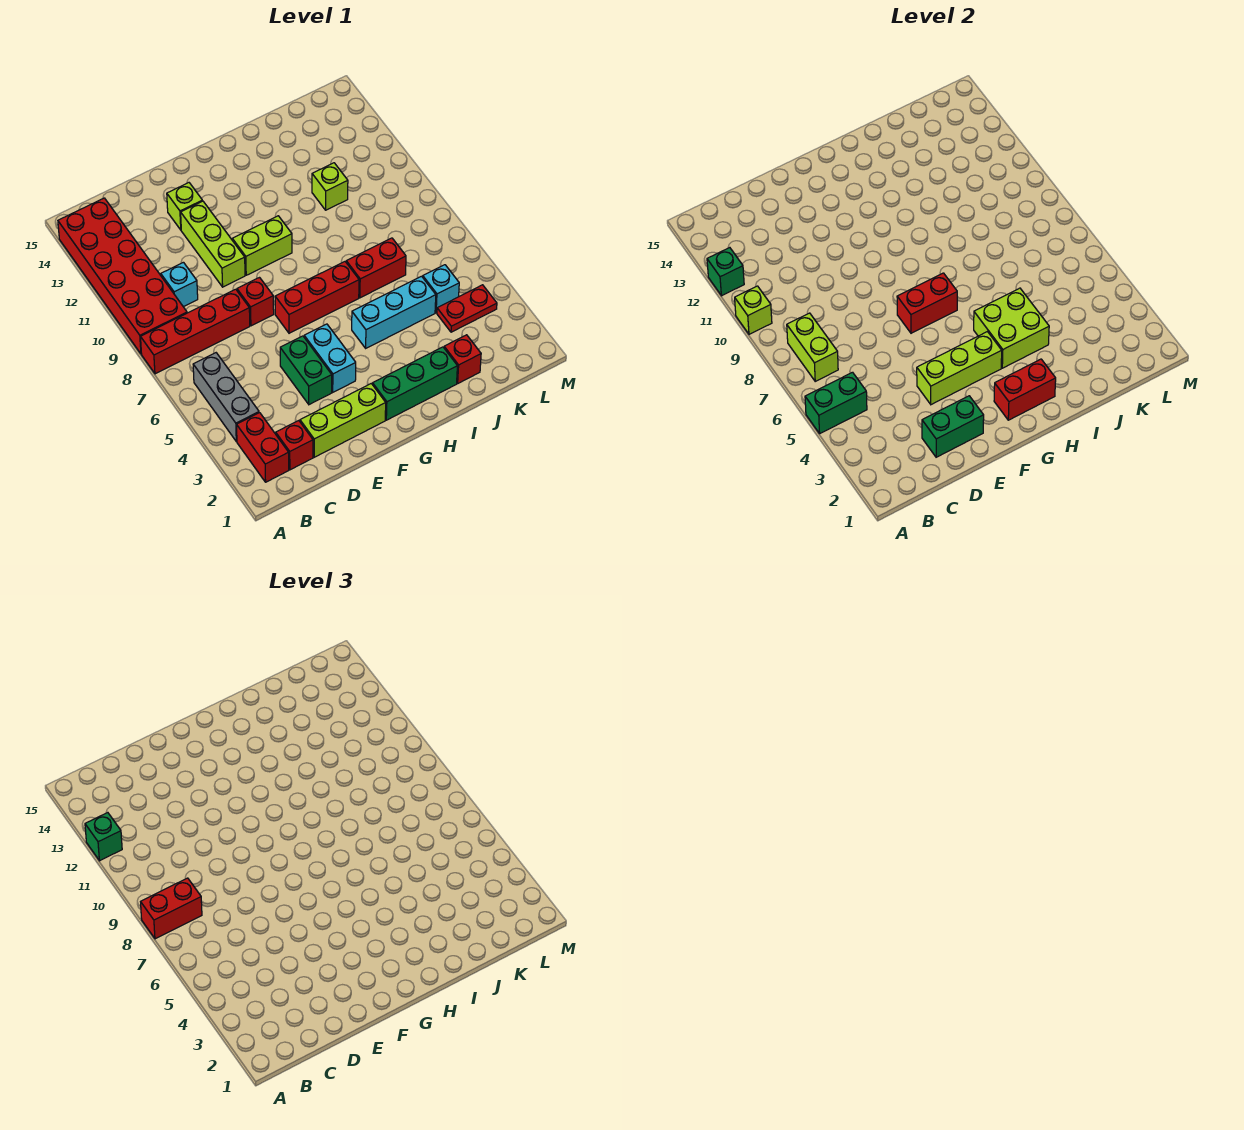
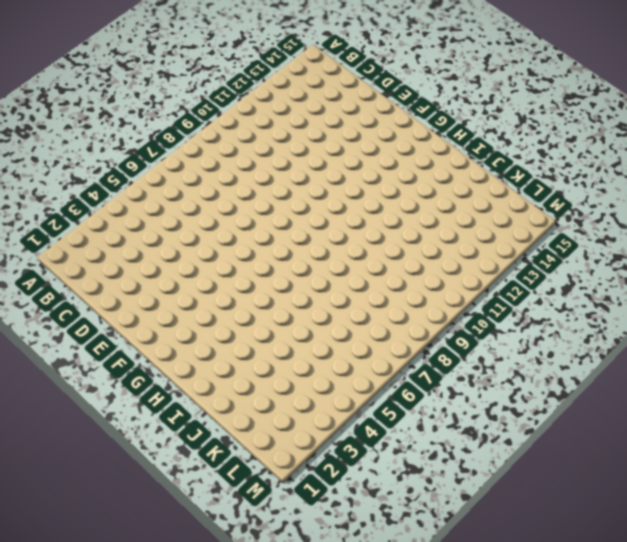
none -> red 1x4 brick [141,289,250,374]
none -> red 2x6 brick [58,198,187,354]
none -> red 1x2 brick [237,413,289,482]
none -> grey 1x3 brick [193,353,259,442]

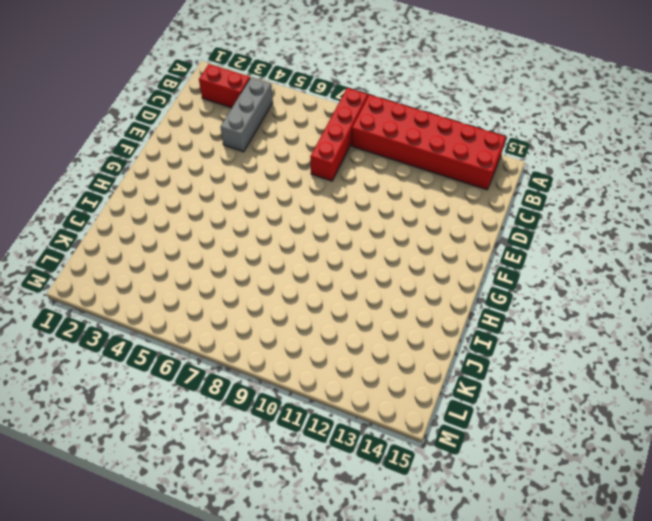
grey 1x3 brick [221,77,273,152] -> grey 1x3 brick turned to [193,353,259,442]
none -> red 1x1 brick [276,421,313,470]
none -> cyan 1x1 brick [161,262,198,307]
none -> lime 1x3 brick [300,384,386,457]
none -> green 1x2 brick [280,336,332,405]

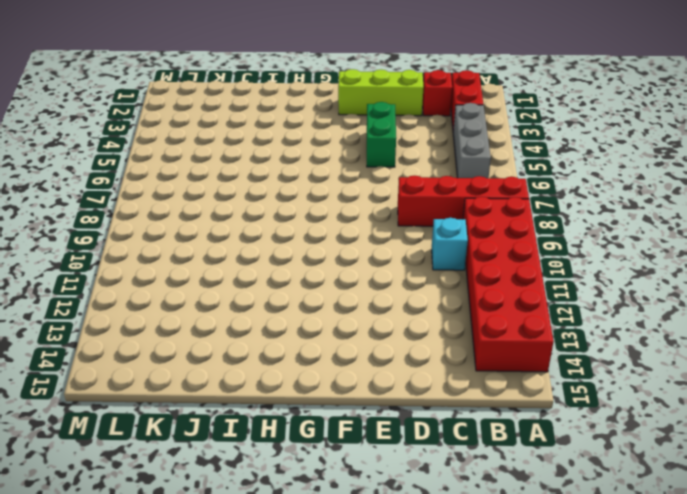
none -> red 1x1 brick [237,278,274,326]
none -> lime 1x3 brick [181,201,245,287]
none -> lime 1x1 brick [167,183,202,230]
none -> cyan 1x2 brick [304,324,356,392]

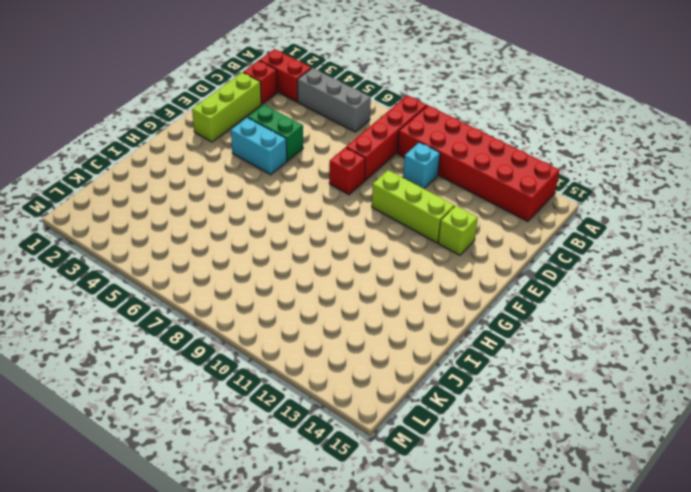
none -> red 1x3 brick [275,262,359,333]
none -> lime 1x2 brick [232,216,292,275]
none -> green 1x3 brick [373,347,457,420]
none -> cyan 1x3 brick [352,276,436,348]

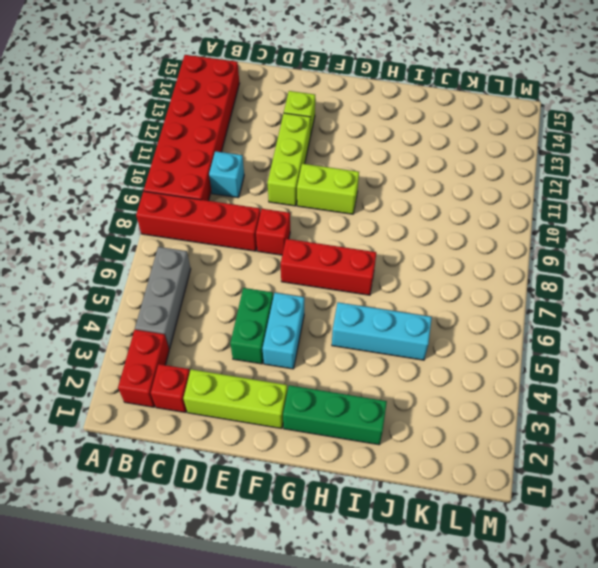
none -> red 1x2 brick [346,238,406,298]
none -> red 1x1 brick [444,335,481,383]
none -> lime 1x1 brick [312,163,348,210]
none -> red 1x2 plate [437,285,497,332]

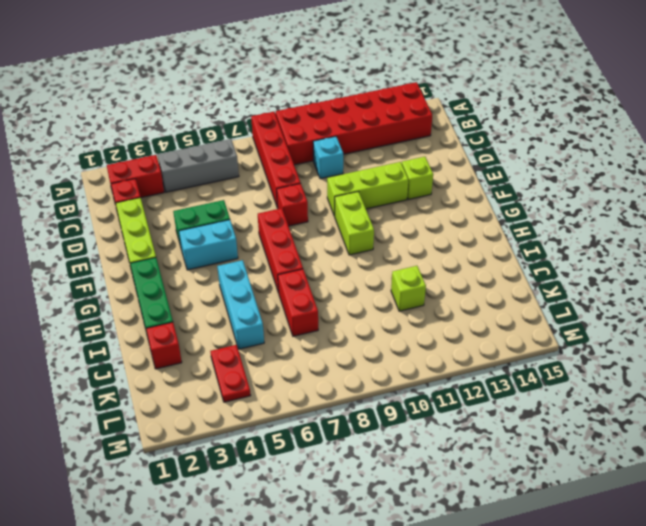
none -> cyan 1x1 brick [423,265,459,313]
none -> green 1x2 brick [805,372,867,433]
none -> lime 1x1 brick [735,286,772,334]
none -> green 1x1 brick [707,248,744,296]

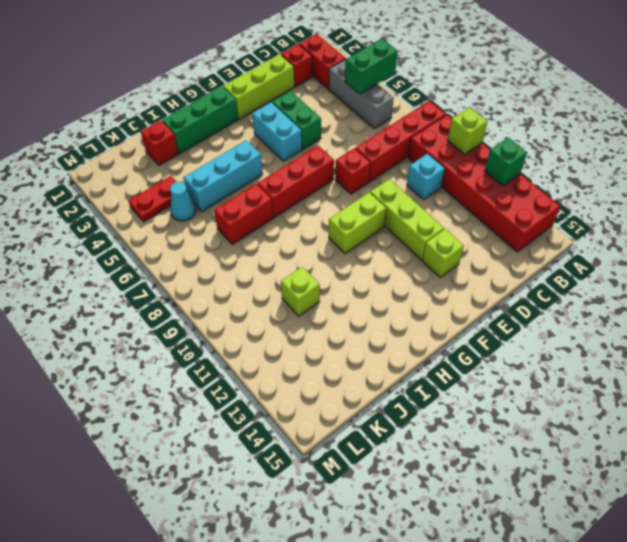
cyan 1x1 cone [170,182,196,221] -> cyan 1x1 brick [423,265,459,313]
none -> lime 1x2 brick [787,313,838,381]
none -> green 1x2 brick [922,396,984,457]
none -> lime 1x3 brick [917,332,1002,405]
none -> red 1x2 brick [897,273,957,333]

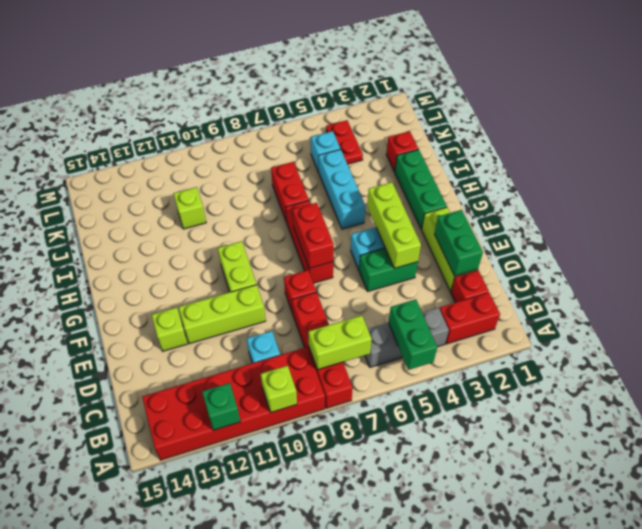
none -> red 1x2 brick [994,359,1056,420]
none -> lime 2x2 brick [974,288,1049,368]
none -> red 1x2 brick [141,878,202,939]
none -> green 1x1 brick [85,813,122,861]

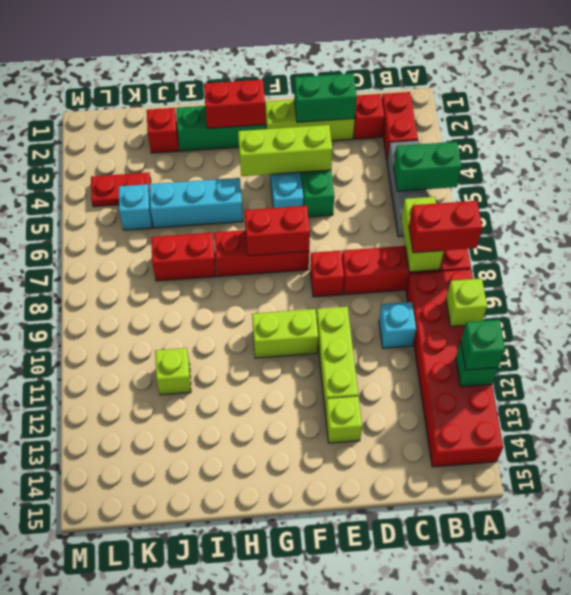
none -> lime 2x2 brick [974,288,1049,368]

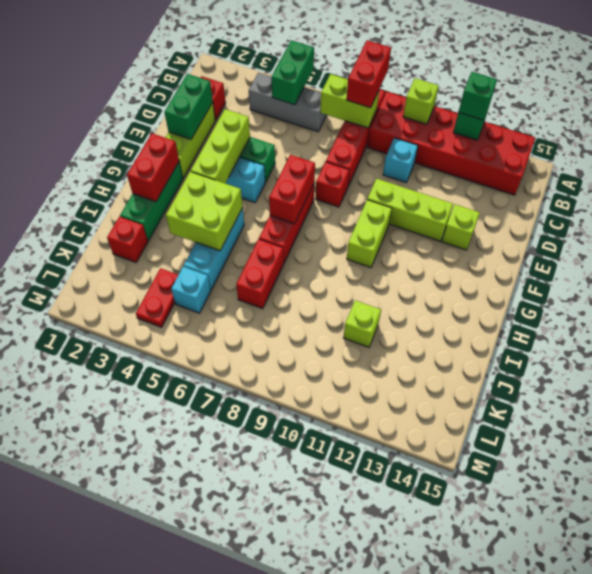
none -> red 1x2 brick [237,413,289,482]

